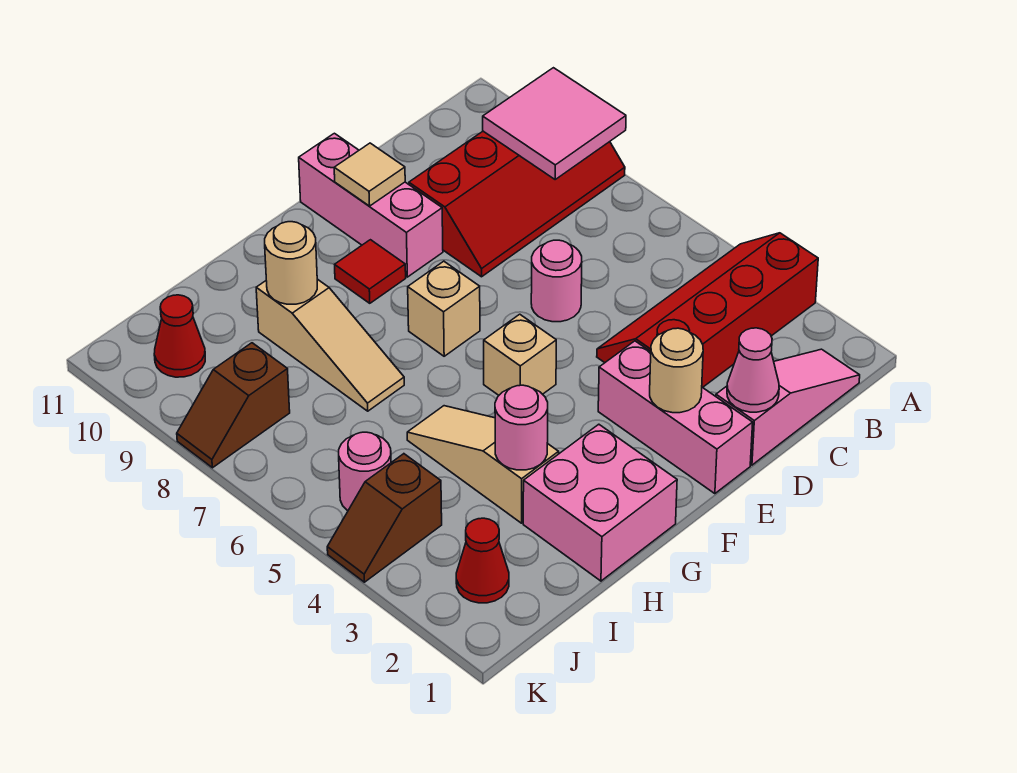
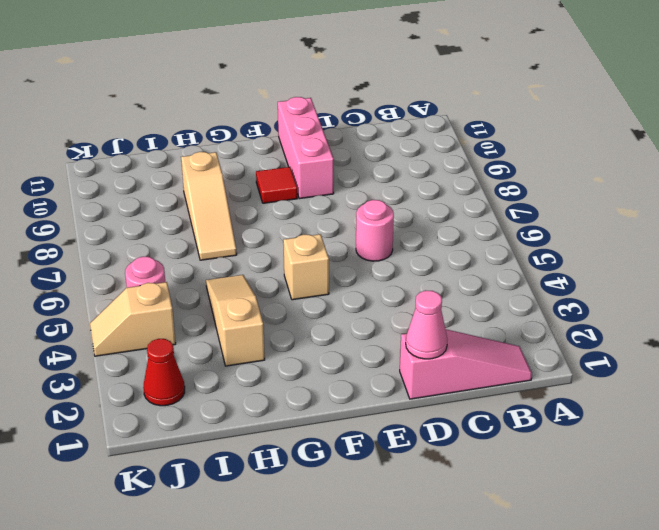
tan 1x2 slope [90,282,176,356] -> brown 1x2 slope [327,454,442,582]
none -> red 2x4 slope [597,233,818,387]
none -> red 2x4 slope [409,131,625,277]
none -> pink 1x3 brick [598,341,753,494]

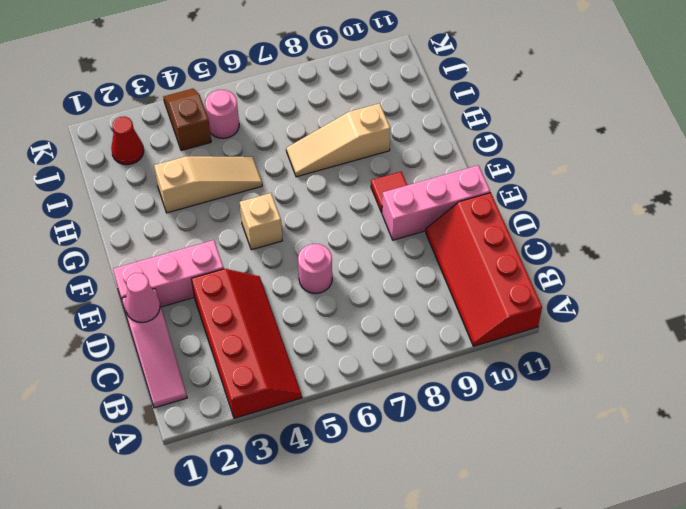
red 2x4 slope [426,193,542,346] -> red 2x4 slope moved to [409,131,625,277]
none -> tan 1x1 brick [408,261,480,356]
none -> pink 2x2 brick [523,424,677,581]
none -> brown 1x2 slope [177,343,290,468]

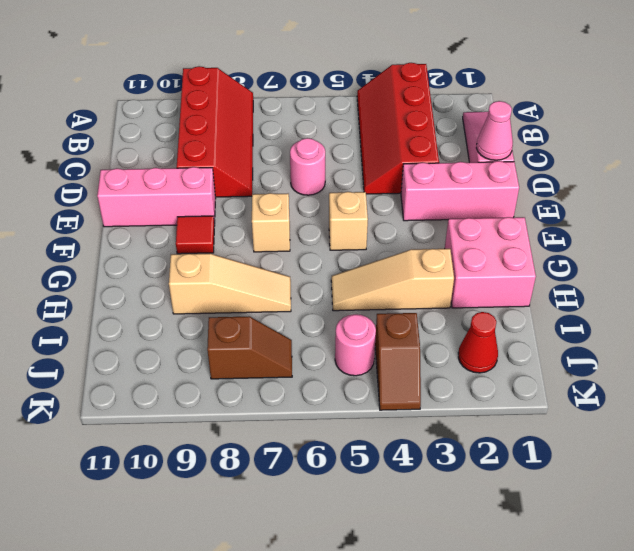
brown 1x2 slope [207,316,292,379] -> brown 1x2 slope turned to [177,343,290,468]
none -> red 1x1 cone [154,295,205,377]
none -> pink 2x2 tile [483,68,626,179]
none -> tan 1x1 round brick [650,328,703,413]

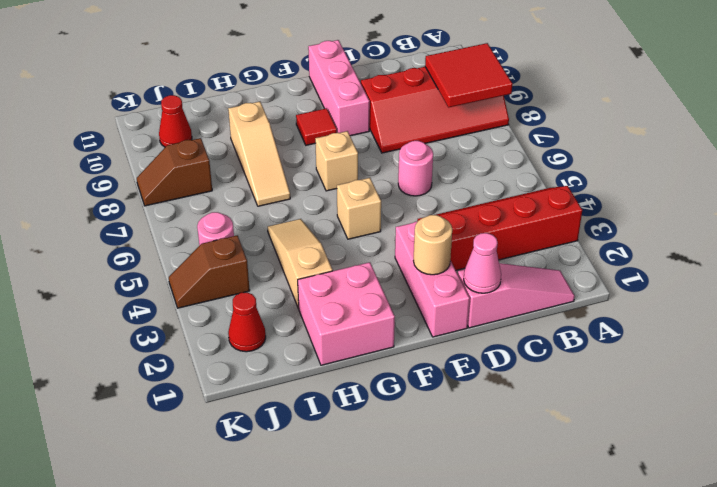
red 2x2 tile [425,43,512,108] -> pink 2x2 tile [483,68,626,179]
none -> tan 1x1 tile [334,143,405,206]
none -> pink 1x1 round brick [495,385,548,470]
none -> tan 1x1 round brick [265,222,317,304]

